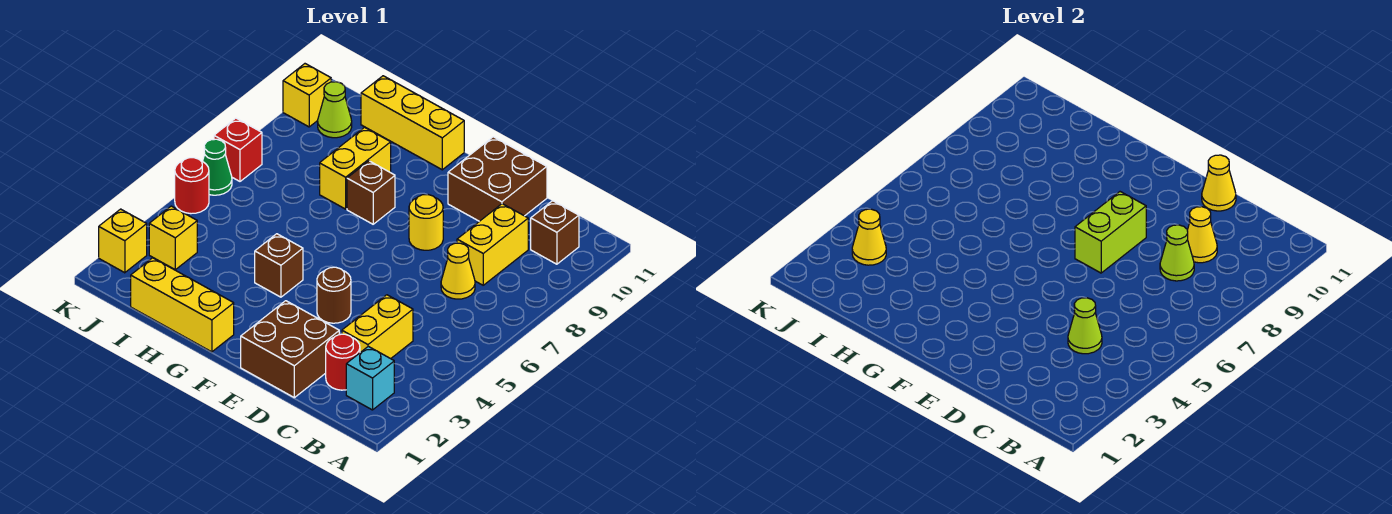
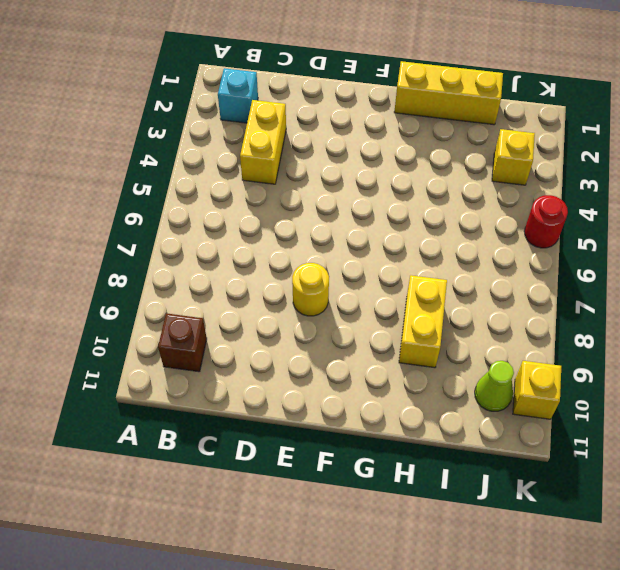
none -> red 1x1 round brick [326,334,360,390]
none -> yellow 1x1 cone [441,243,475,299]
none -> yellow 1x2 brick [457,204,528,285]

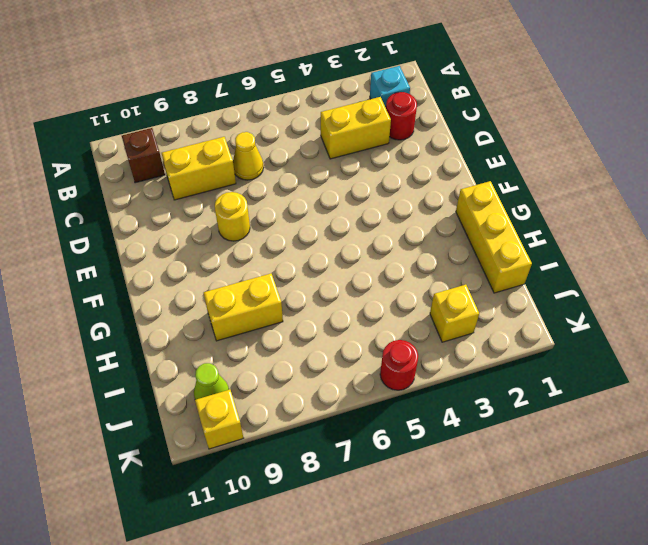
none -> brown 2x2 brick [241,301,339,398]
none -> brown 2x2 brick [448,137,547,221]
none -> brown 1x1 round brick [317,267,351,323]

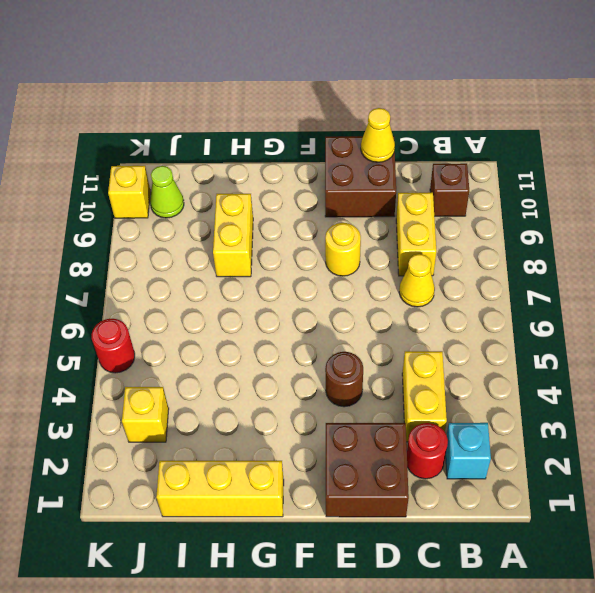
none -> brown 1x1 brick [255,234,303,297]
none -> brown 1x1 brick [347,161,395,224]
none -> yellow 1x3 brick [361,76,464,170]

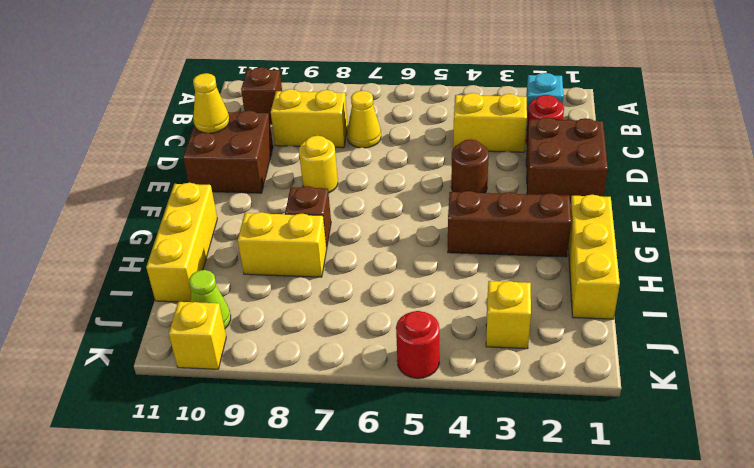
brown 1x3 brick [448,191,571,257] -> brown 1x1 brick [255,234,303,297]
none -> yellow 1x1 brick [99,209,147,273]
none -> green 1x1 cone [203,139,232,195]
none -> red 1x1 brick [214,118,262,181]

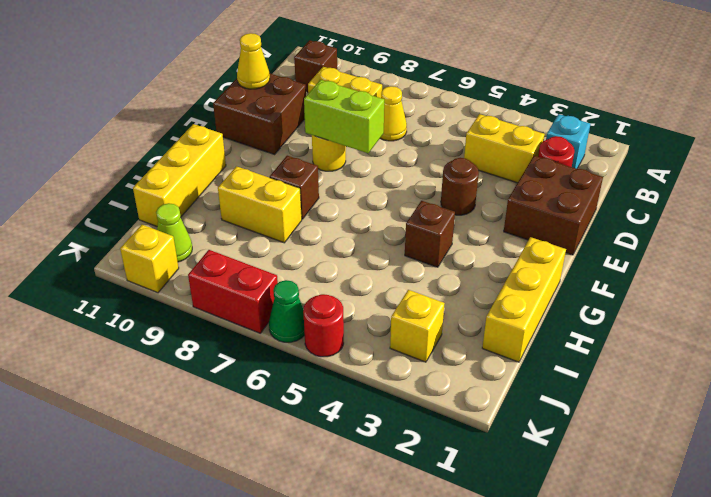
red 1x2 brick [188,250,278,333] -> red 1x1 brick [214,118,262,181]
none -> yellow 1x1 brick [99,209,147,273]
none -> lime 1x1 cone [1068,298,1102,354]
none -> lime 1x1 cone [1160,225,1194,281]

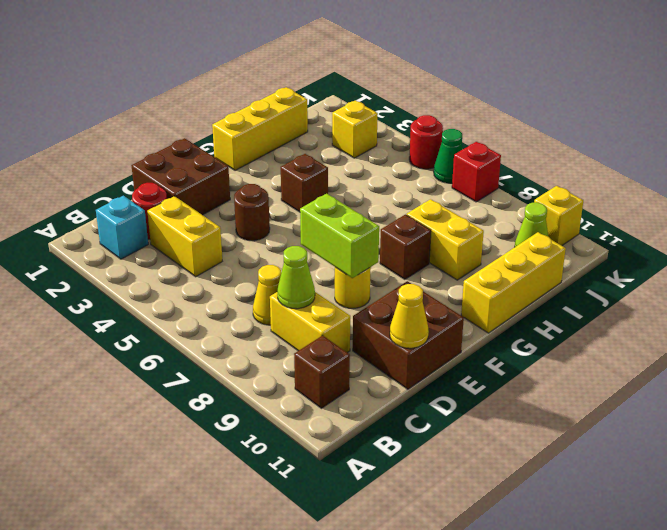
none -> yellow 1x1 brick [99,209,147,273]
none -> lime 1x1 cone [1068,298,1102,354]
none -> yellow 1x1 cone [1187,207,1217,263]

